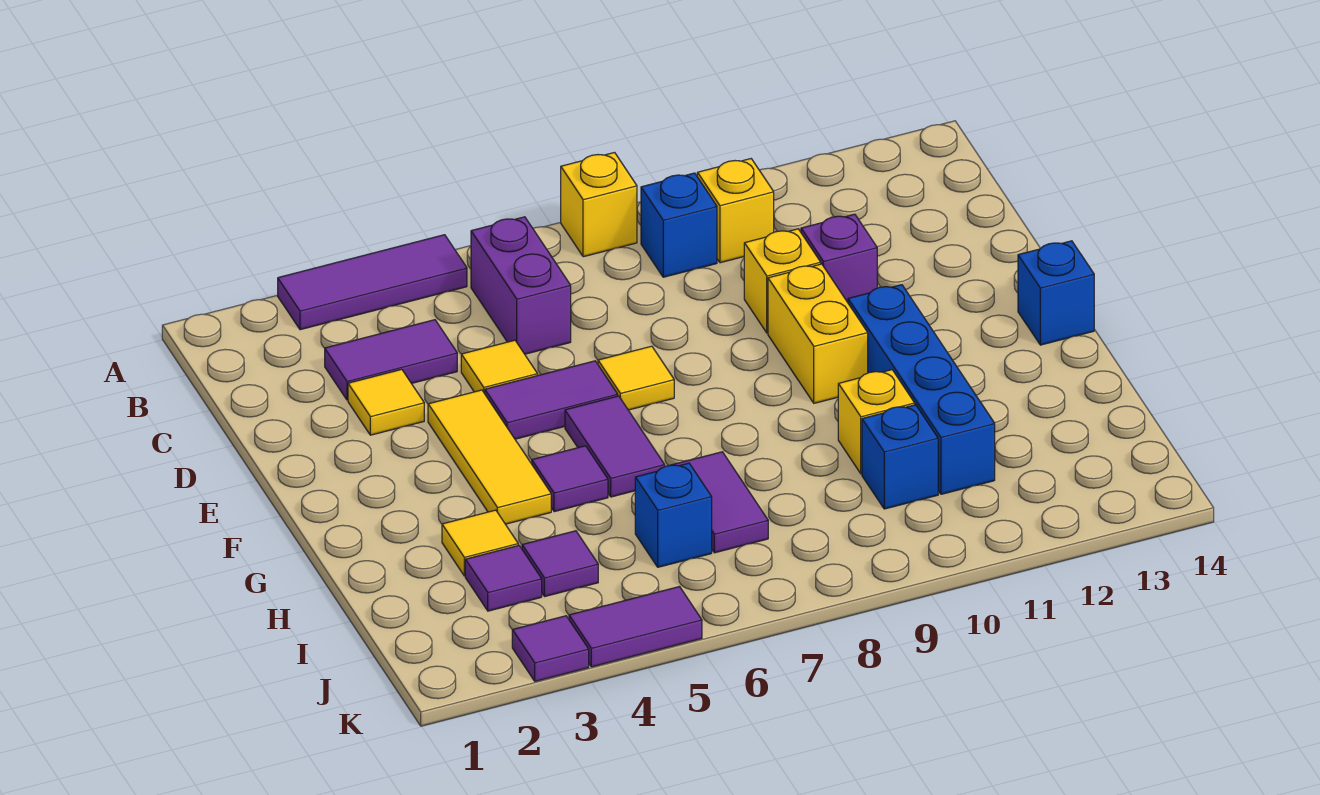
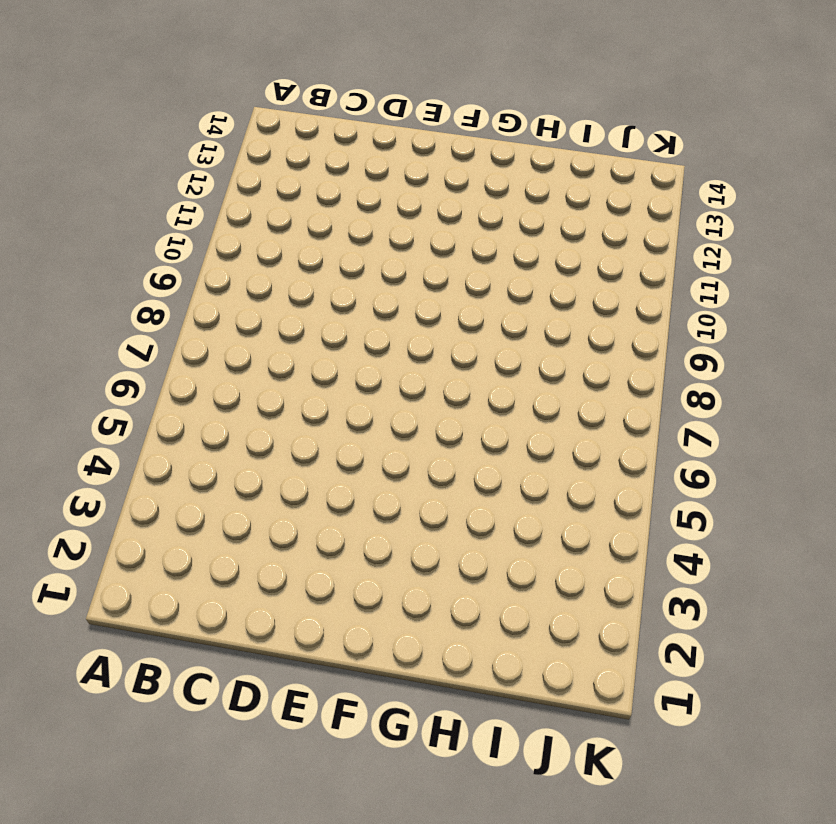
none -> purple 1x3 tile [278,235,467,330]
none -> yellow 1x1 brick [561,153,637,257]
none -> purple 1x2 brick [471,217,571,354]

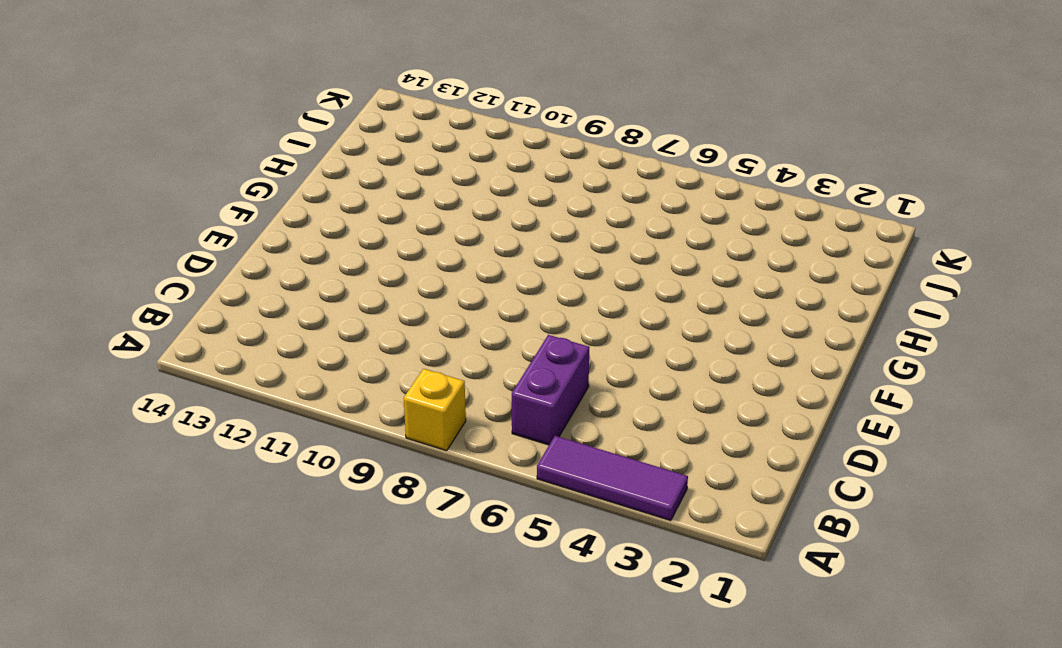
none -> blue 1x1 brick [641,173,717,277]
none -> yellow 1x1 brick [697,159,774,263]
none -> purple 1x2 tile [325,320,457,400]

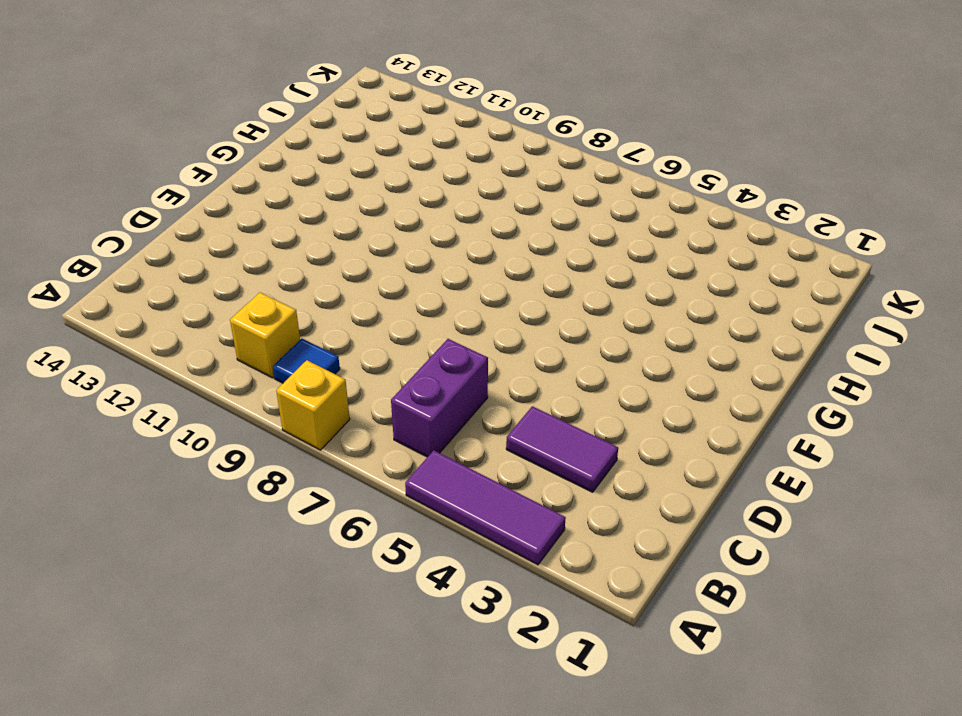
blue 1x1 tile [273,339,340,383] -> blue 1x1 brick [641,173,717,277]
none -> yellow 1x1 tile [348,369,424,435]
none -> yellow 1x1 tile [461,340,538,393]
none -> yellow 1x1 brick [744,229,821,333]

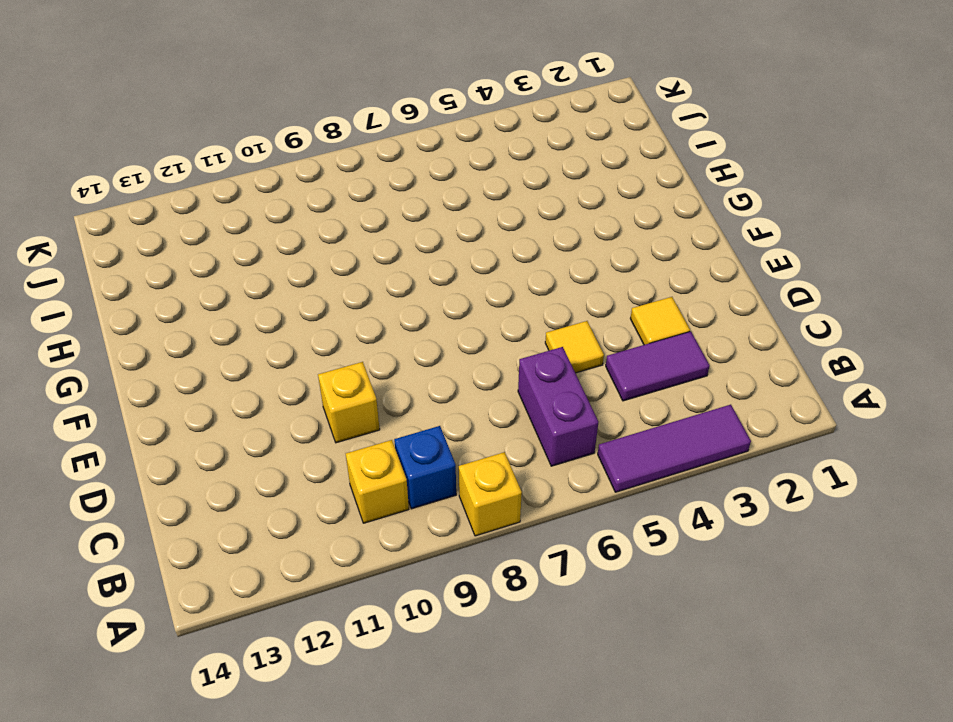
none -> purple 1x1 brick [801,214,877,302]
none -> yellow 1x3 tile [428,390,551,524]
none -> purple 1x2 tile [485,361,618,439]

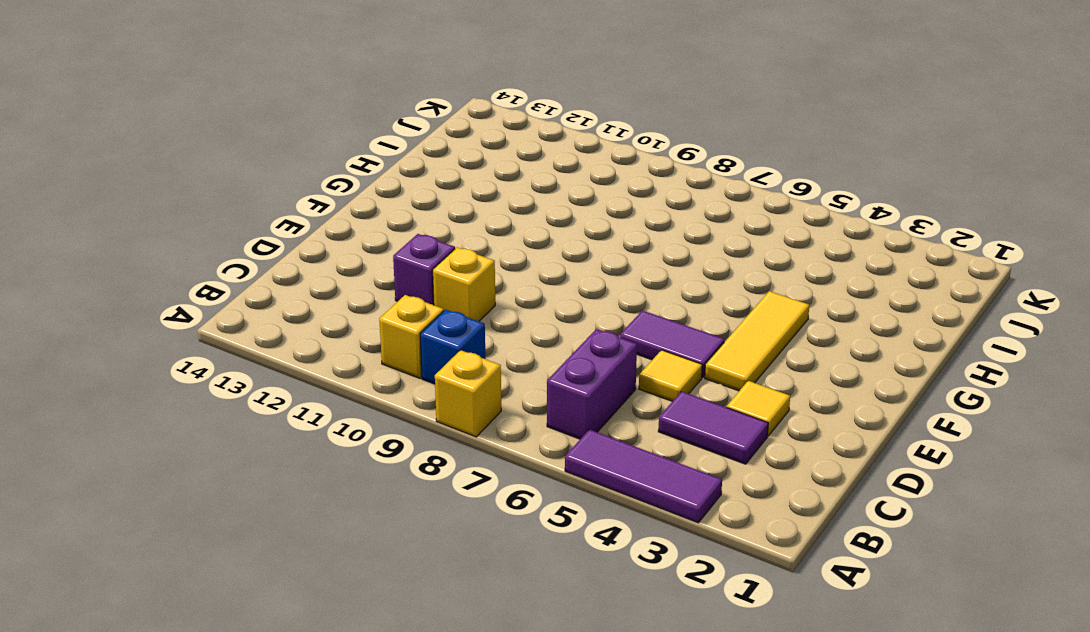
none -> yellow 1x1 tile [598,346,674,410]
none -> yellow 1x2 brick [768,264,868,403]
none -> purple 1x2 tile [565,396,665,497]

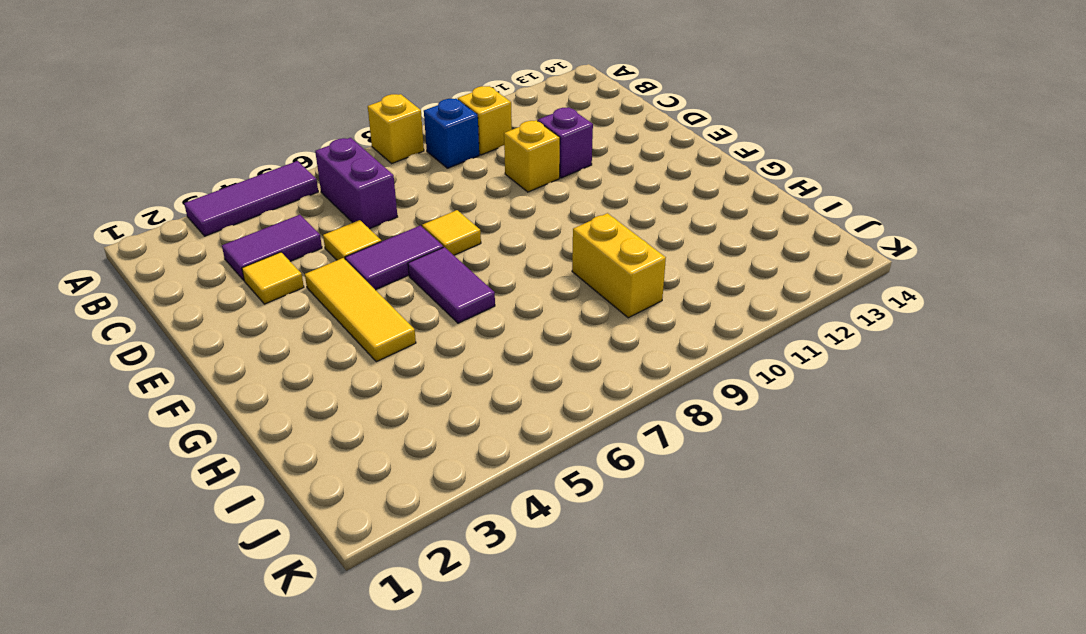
yellow 1x2 brick [572,213,666,318] -> yellow 1x2 brick moved to [768,264,868,403]
none -> blue 1x4 brick [848,285,995,494]
none -> blue 1x1 brick [1018,241,1094,345]
none -> purple 1x1 tile [532,446,608,512]

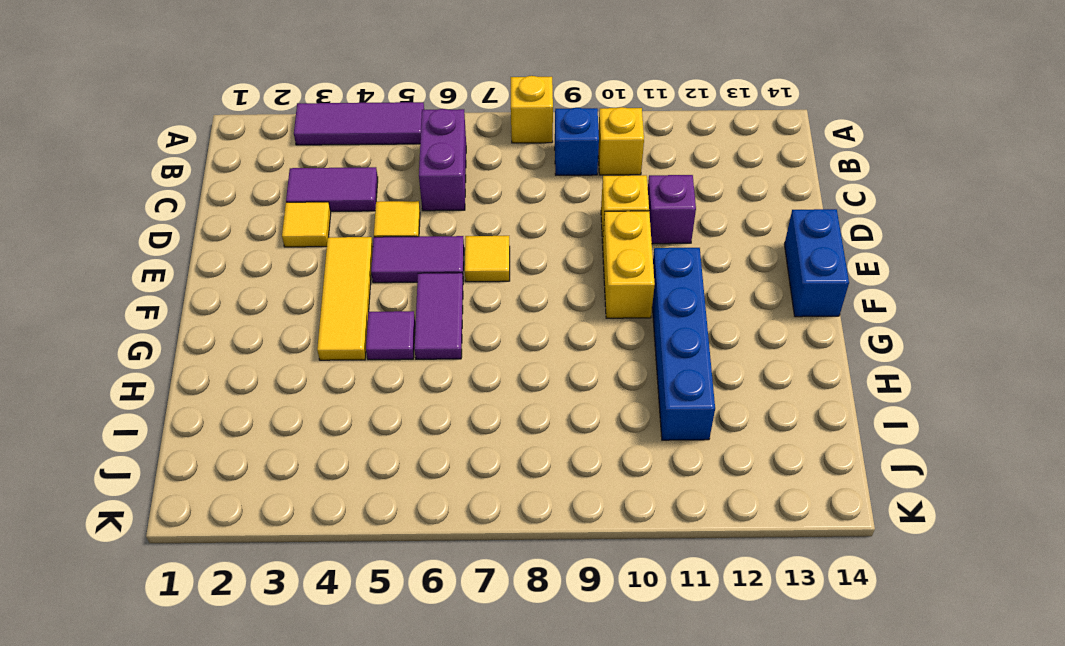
blue 1x2 brick [784,209,849,317] -> blue 1x1 brick [1018,241,1094,345]
none -> yellow 1x1 tile [442,510,518,576]
none -> purple 1x2 tile [669,452,768,553]
none -> yellow 1x1 brick [838,370,915,474]

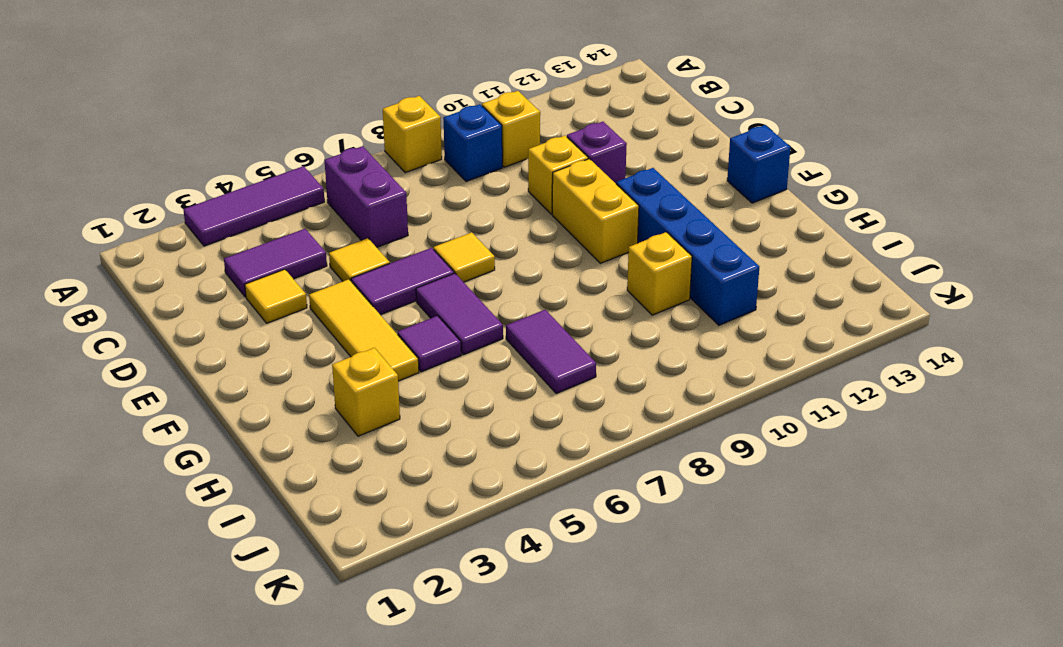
yellow 1x1 brick [332,348,400,436] -> yellow 1x1 tile [442,510,518,576]
none -> purple 1x1 tile [465,545,542,611]
none -> purple 1x1 tile [522,531,598,597]
none -> blue 1x1 brick [635,463,712,567]

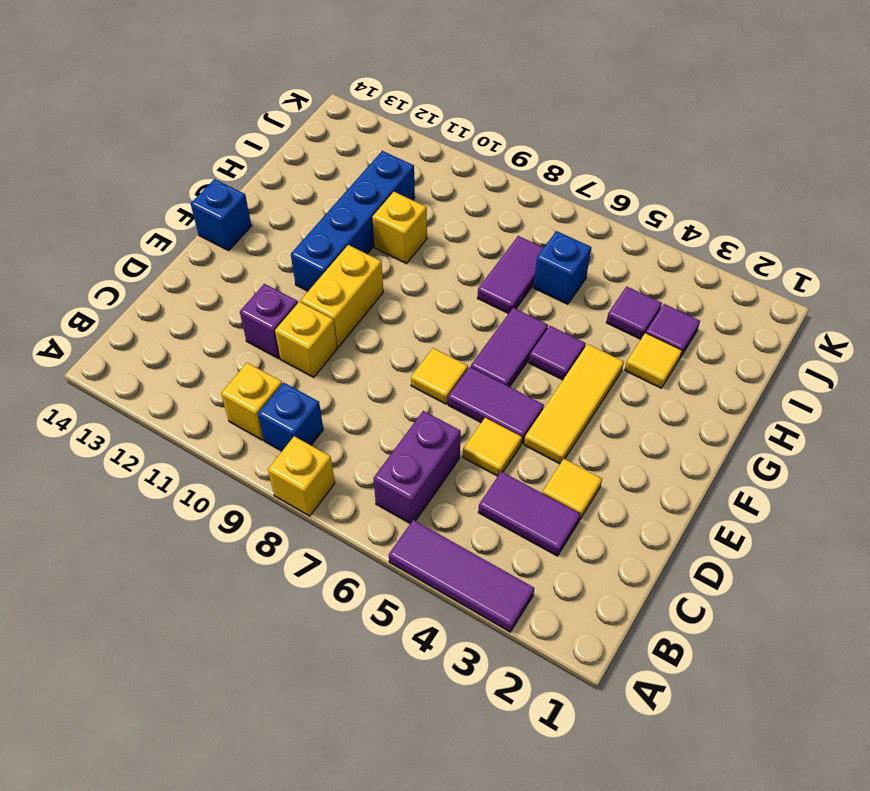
none -> blue 1x1 brick [862,405,938,509]
none -> purple 1x1 tile [512,616,589,681]
none -> purple 1x2 tile [569,587,702,667]

